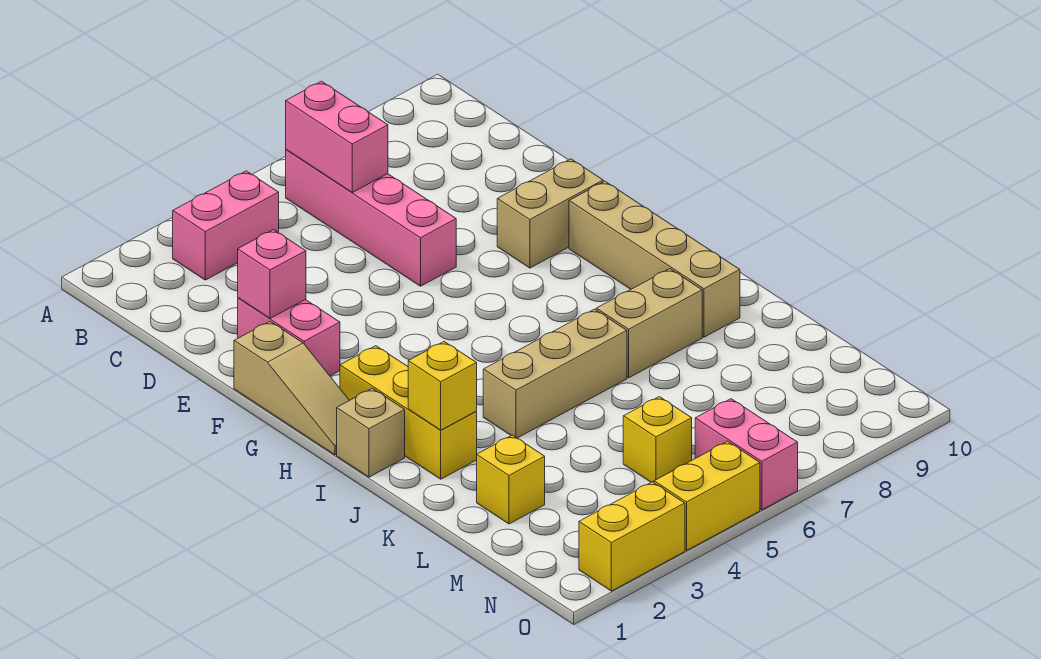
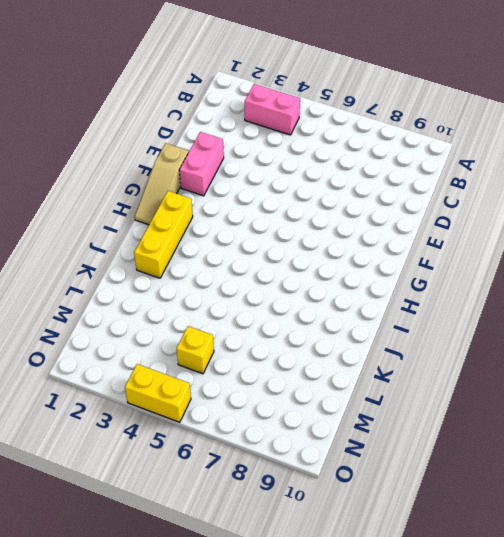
none -> pink 1x4 brick [286,150,456,286]
none -> tan 1x2 brick [497,159,603,268]
none -> tan 1x4 brick [569,181,740,337]

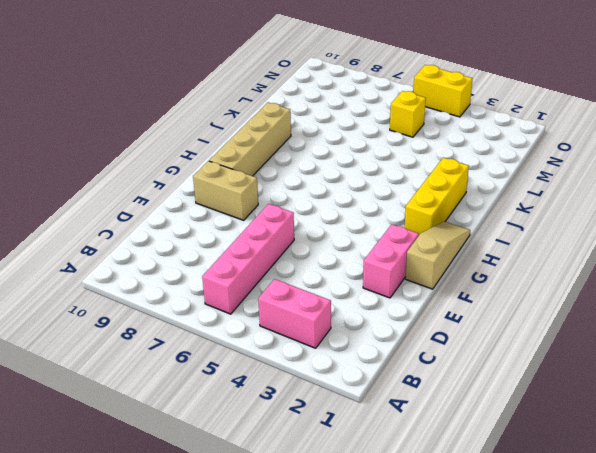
none -> tan 1x1 brick [337,388,405,477]
none -> tan 1x3 brick [483,309,627,438]
none -> tan 1x2 brick [596,269,702,378]

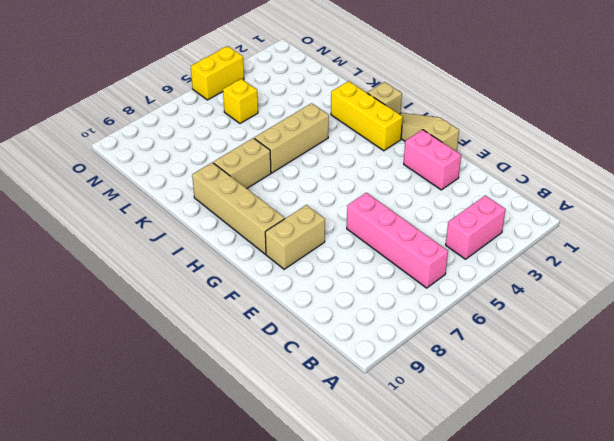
none -> yellow 1x1 brick [477,435,545,524]
none -> pink 1x2 brick [695,399,798,510]
none -> yellow 1x2 brick [579,482,685,591]

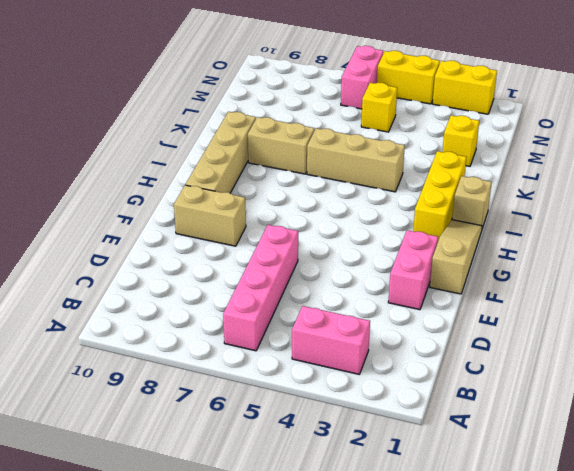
none -> pink 1x2 brick [286,81,388,192]
none -> pink 1x1 brick [238,230,306,318]
none -> yellow 1x1 brick [408,342,477,430]

